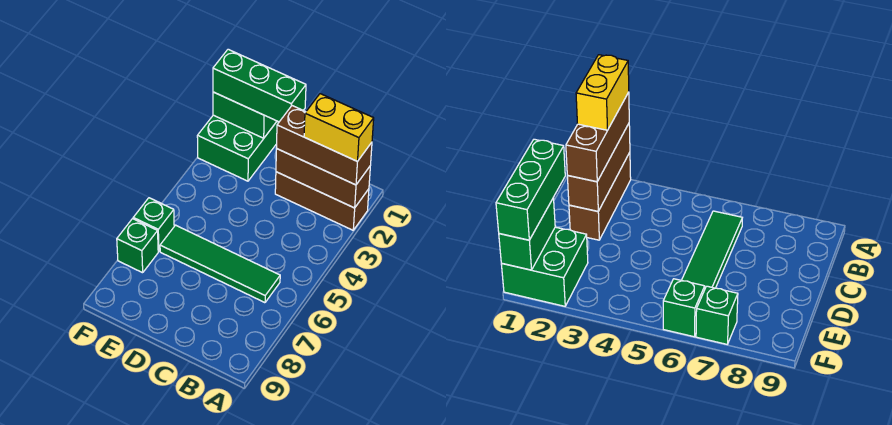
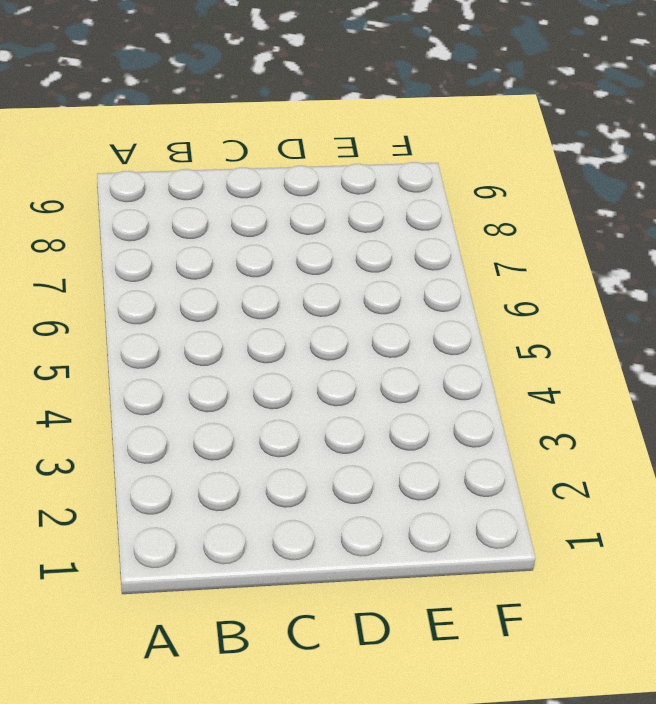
none -> brown 1x3 brick [275,172,369,230]
none -> green 1x4 tile [160,225,280,303]

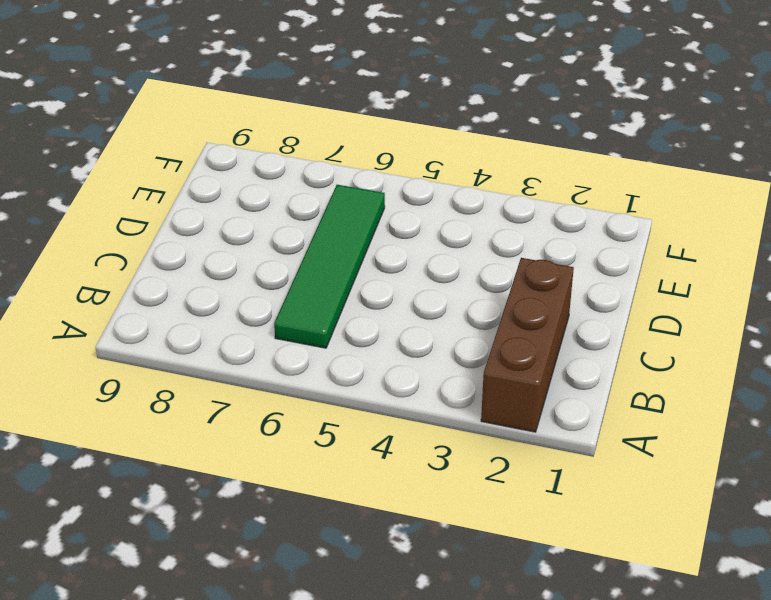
none -> green 2x2 brick [197,115,278,181]
none -> green 1x1 brick [133,198,174,251]

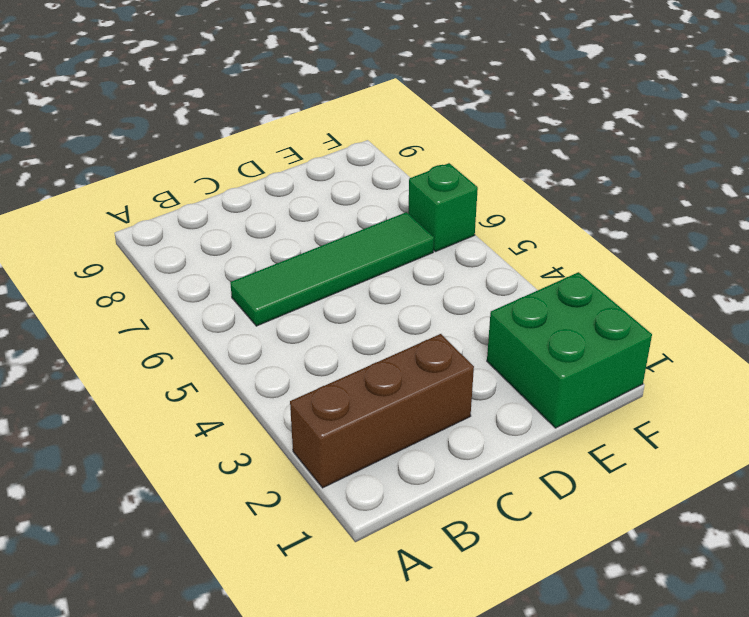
none -> green 1x1 brick [117,219,158,273]
none -> brown 1x3 brick [276,149,370,208]

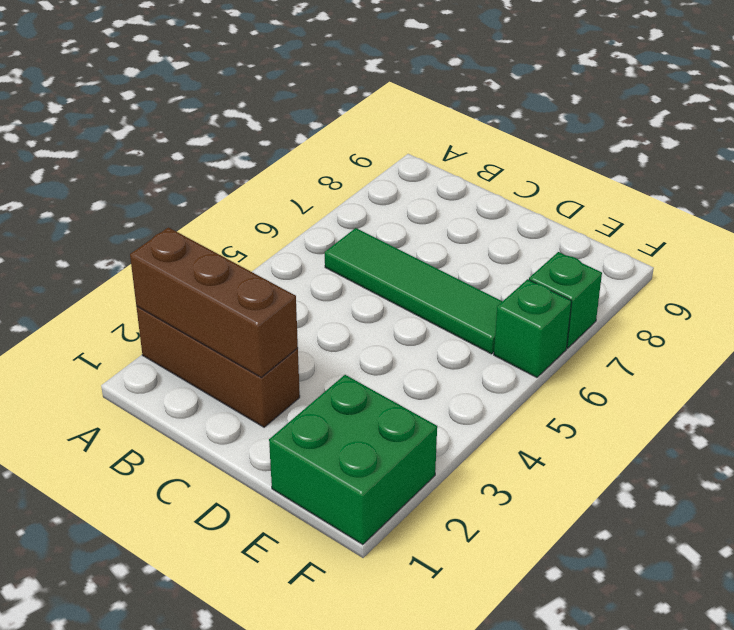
none -> green 1x2 brick [213,92,277,138]
none -> brown 1x3 brick [276,106,372,185]

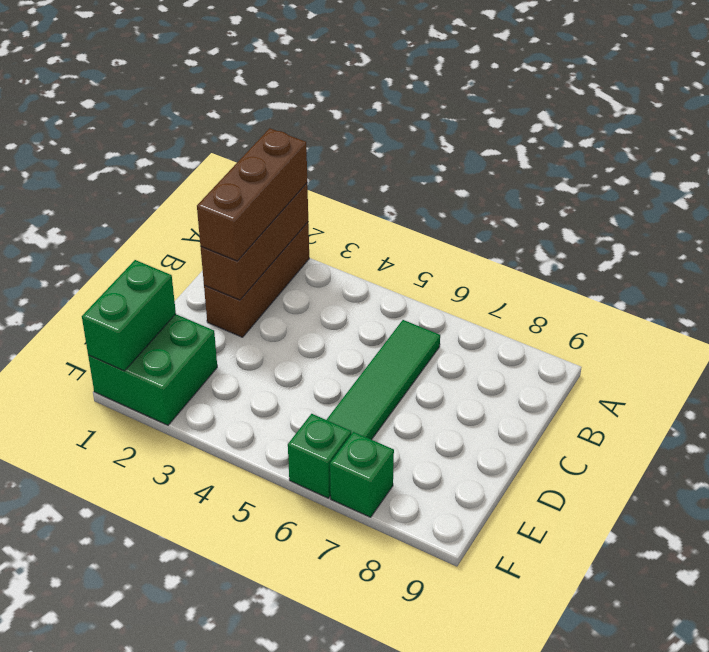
none -> green 1x3 brick [213,49,306,122]
none -> yellow 1x2 brick [304,94,374,161]

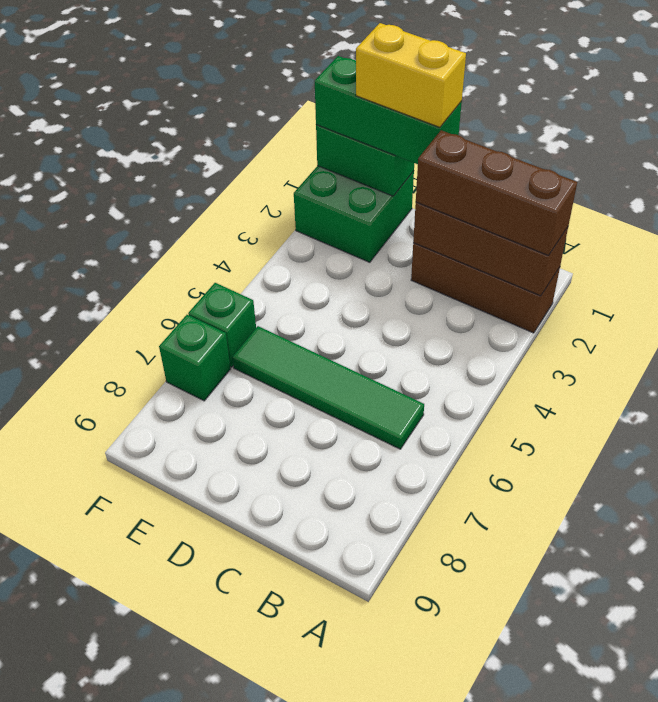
yellow 1x2 brick [356,23,466,127] -> yellow 1x2 brick moved to [304,94,374,161]

